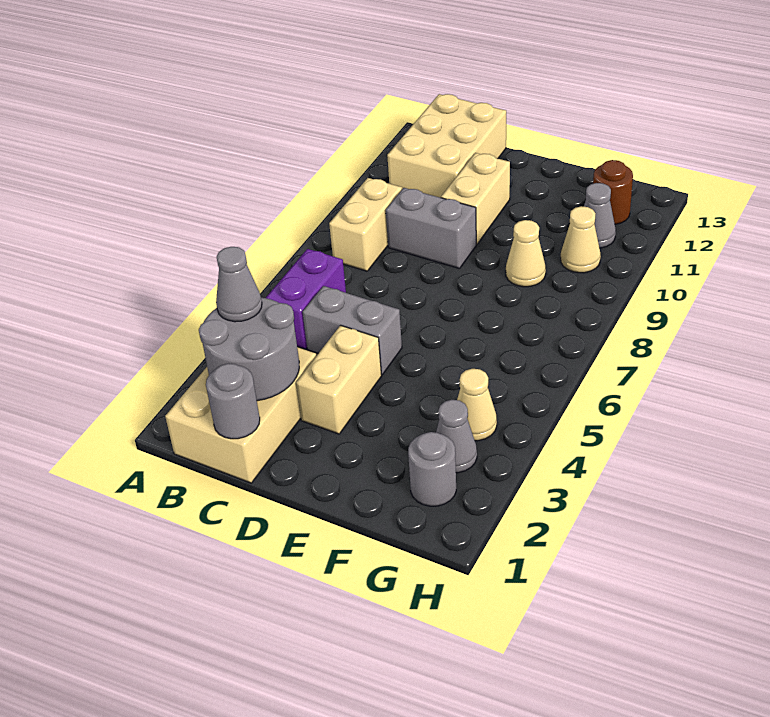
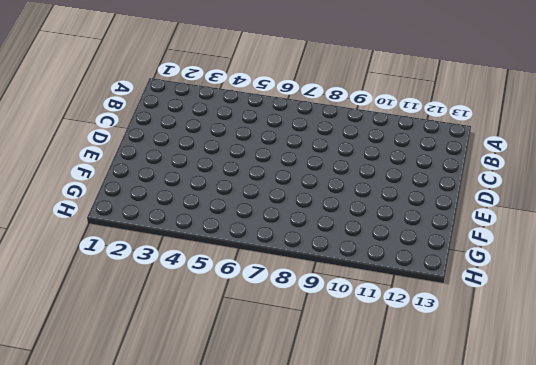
none -> tan 2x3 brick [165,347,316,483]
none -> purple 1x2 brick [266,249,346,349]
none -> tan 1x2 brick [329,178,402,271]

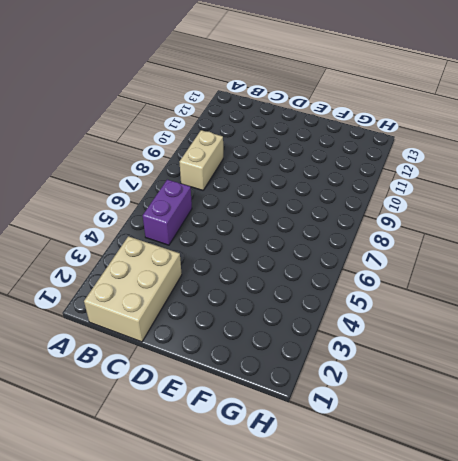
none -> tan 2x3 brick [387,94,506,198]
none -> grey 1x2 brick [303,286,402,375]
none -> grey 1x2 brick [386,188,476,269]

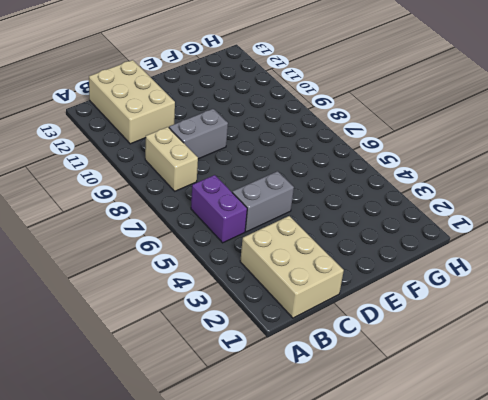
none -> tan 1x2 brick [296,325,382,434]
none -> tan 1x2 brick [441,153,510,244]
none -> tan 1x1 cone [506,220,546,287]

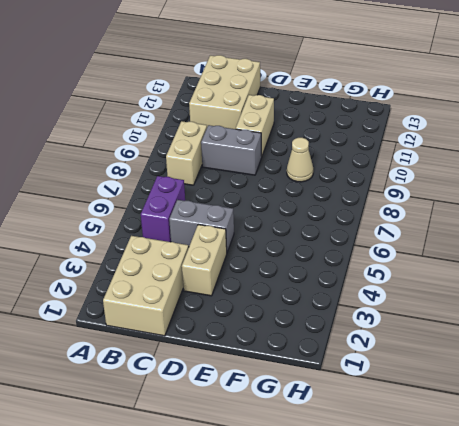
none -> grey 1x1 round brick [408,432,456,506]
none -> grey 1x1 cone [436,400,477,473]
none -> tan 1x1 cone [457,369,497,441]

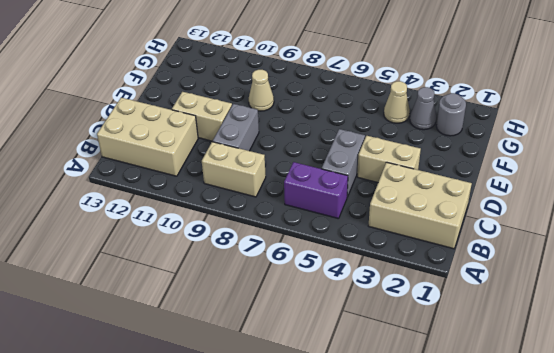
none -> tan 1x1 cone [561,206,601,273]
none -> grey 1x1 cone [584,183,616,248]
none -> brown 1x1 round brick [593,160,633,224]

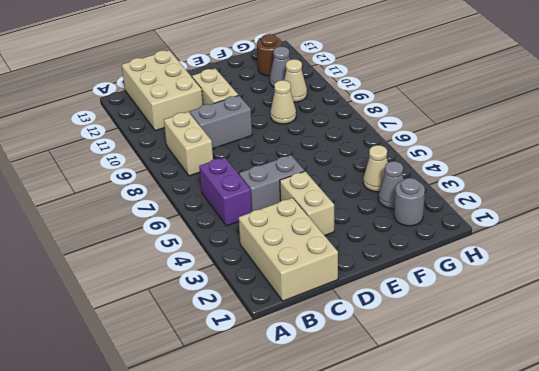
none -> grey 2x2 round brick [199,298,299,401]
none -> grey 1x1 round brick [206,363,260,439]
none -> grey 1x1 cone [216,247,262,322]

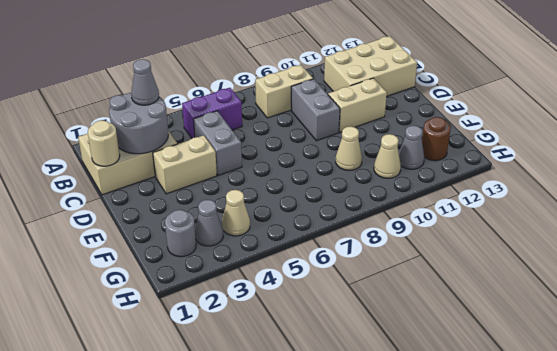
tan 1x1 round brick [88,120,120,166] -> grey 1x1 round brick [206,363,260,439]

